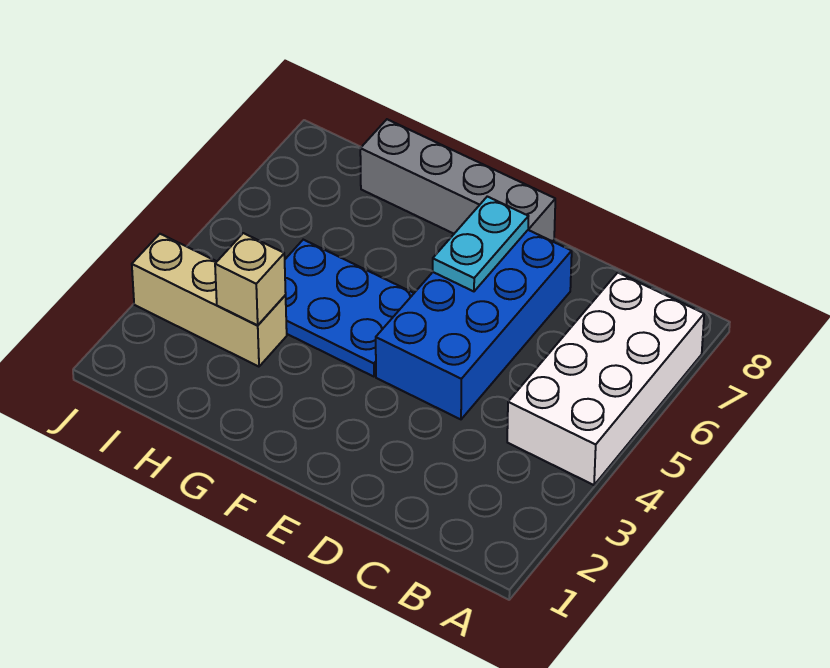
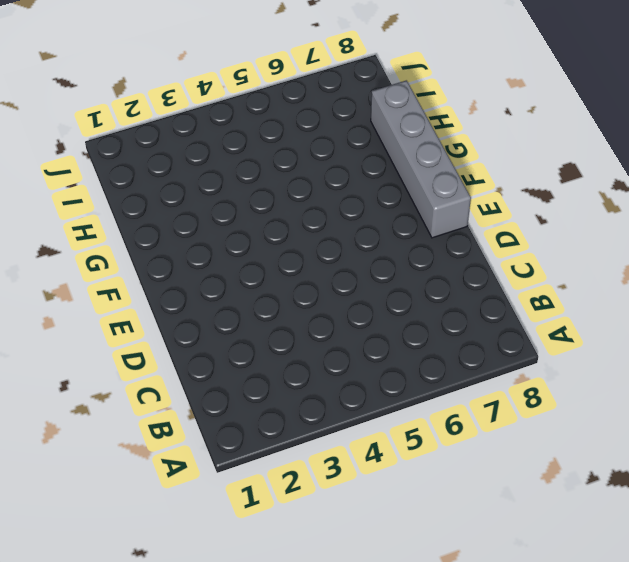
none -> white 2x4 brick [507,273,704,485]
none -> blue 2x4 brick [376,230,572,419]

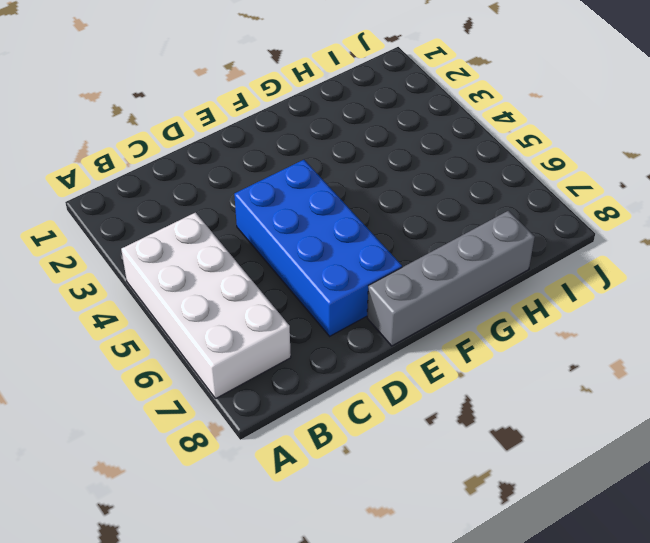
none -> blue 2x3 plate [285,240,414,377]
none -> tan 1x3 brick [132,234,287,367]

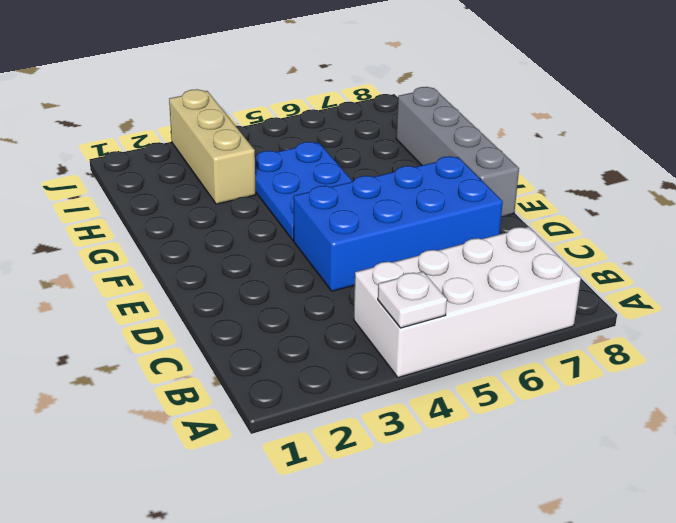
white 1x1 plate [378,272,447,328] -> none
none -> cyan 1x2 plate [433,197,528,291]
none -> tan 1x1 brick [215,233,286,325]

